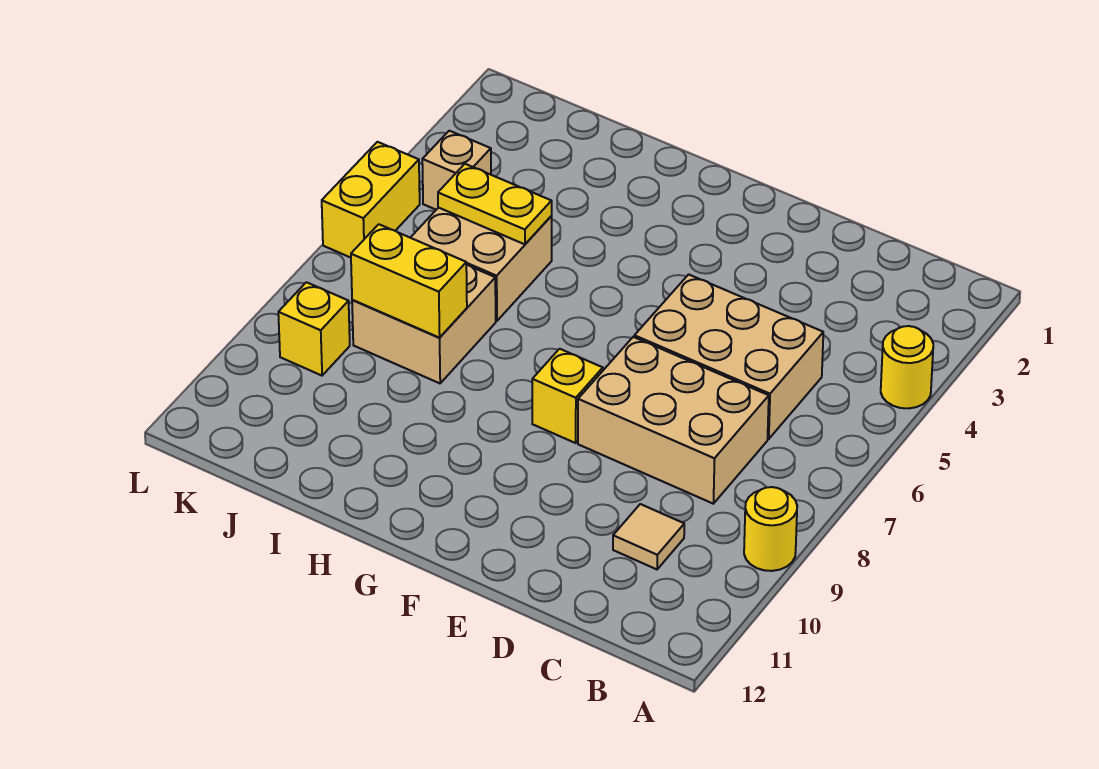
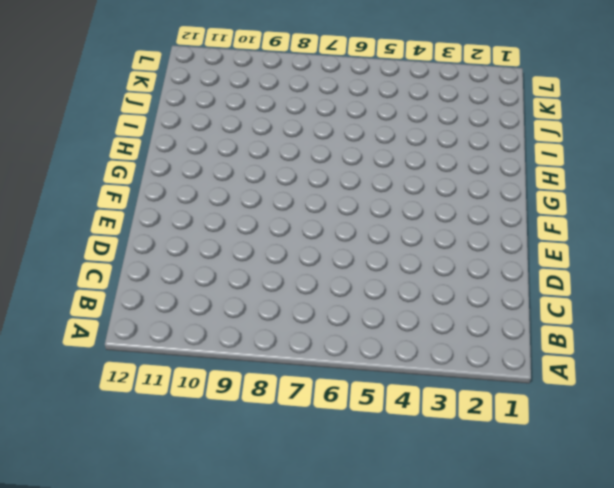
none -> yellow 1x1 round brick [881,326,933,408]
none -> yellow 1x1 round brick [744,487,797,571]
none -> tan 2x3 brick [634,274,823,439]

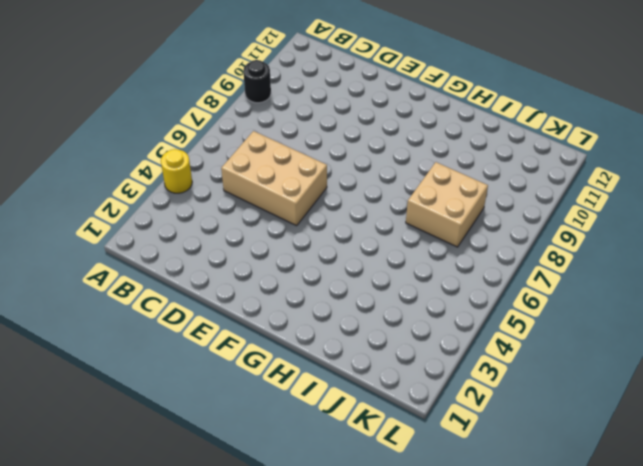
black 1x1 round brick [243,60,271,103] -> yellow 1x1 round brick [744,487,797,571]
none -> tan 2x3 brick [578,337,769,504]
none -> tan 1x1 tile [613,504,684,569]
none -> yellow 1x1 brick [532,349,603,443]

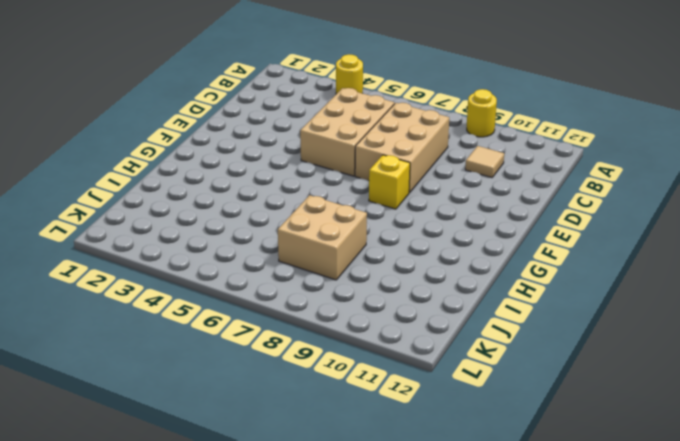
none -> tan 2x2 brick [410,207,552,321]
none -> tan 1x1 brick [422,131,491,210]
none -> yellow 1x1 brick [278,282,350,376]

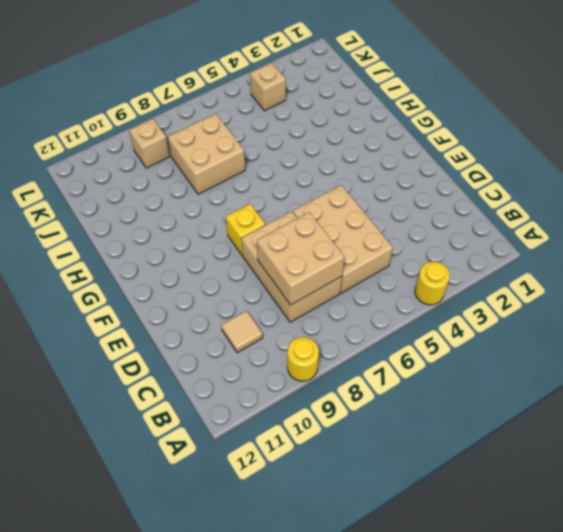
tan 2x2 brick [257,212,344,305] -> tan 2x2 brick moved to [410,207,552,321]
tan 1x1 brick [129,119,170,168] -> yellow 1x1 brick [278,282,350,376]
none -> yellow 1x2 brick [322,142,420,258]
none -> yellow 1x2 plate [438,164,552,244]
none -> yellow 1x2 brick [351,224,467,338]

